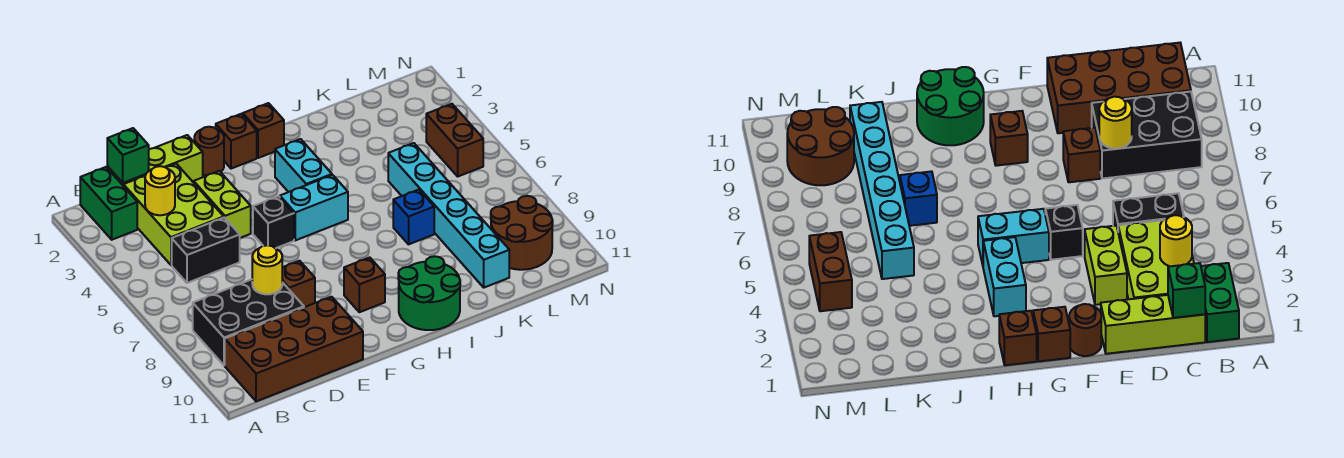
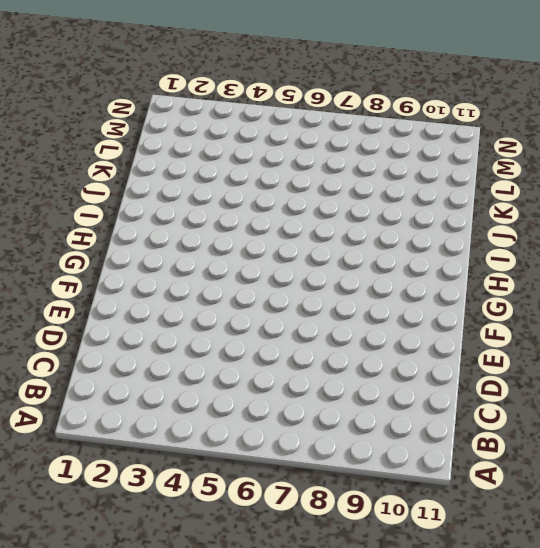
none -> green 1x2 brick [80,167,137,240]
none -> black 2x3 brick [193,280,304,365]
none -> brown 2x4 brick [225,297,363,401]

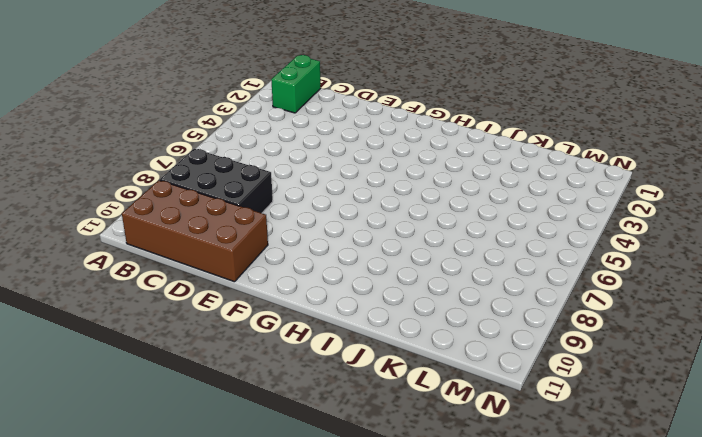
none -> lime 1x3 brick [107,135,203,186]
none -> lime 2x3 brick [124,164,224,265]
none -> black 1x2 brick [172,217,240,283]

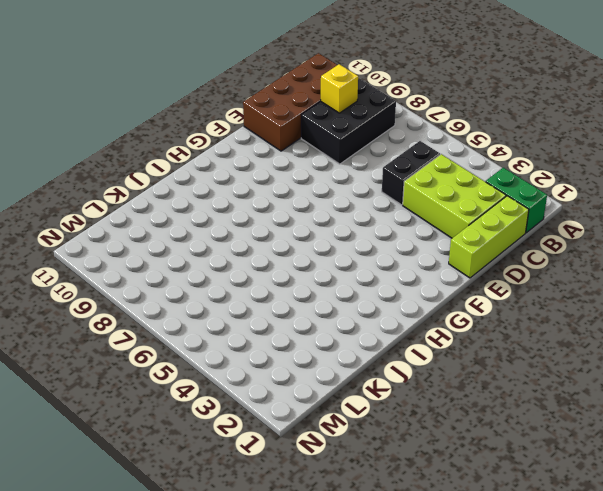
yellow 1x1 brick [321,64,358,113] -> none
none -> lime 1x2 brick [194,171,251,238]
none -> brown 1x1 brick [282,261,315,307]
none -> brown 1x1 round brick [194,127,224,176]

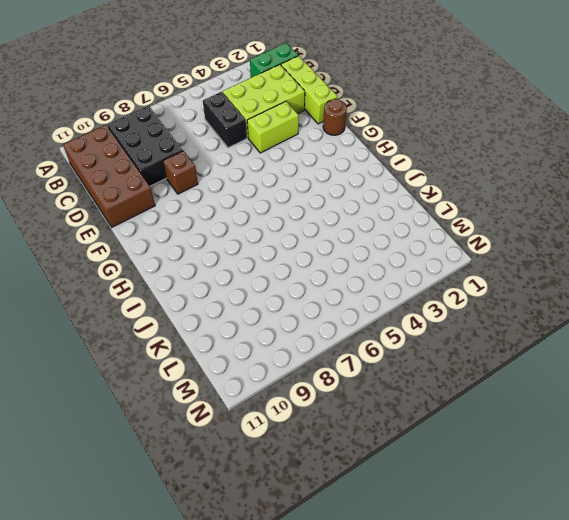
none -> black 1x1 brick [253,196,294,248]
none -> brown 1x1 brick [216,114,257,169]
none -> cyan 1x2 brick [280,175,348,240]

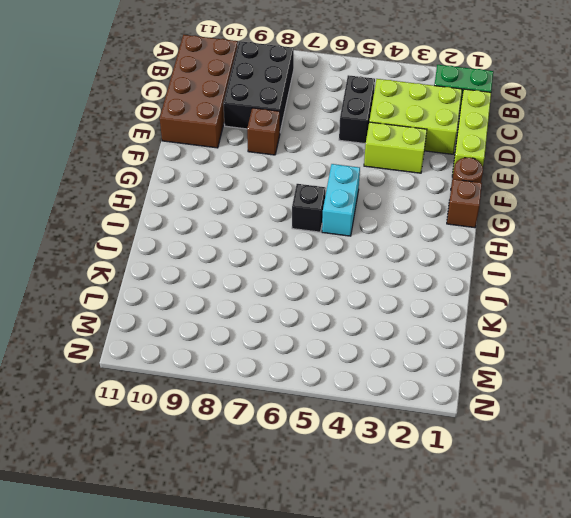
black 1x1 brick [292,184,326,232] -> black 1x1 brick moved to [253,196,294,248]
none -> brown 1x1 brick [344,257,385,312]
none -> brown 1x1 brick [243,103,284,158]
none -> cyan 1x2 brick [275,139,332,192]

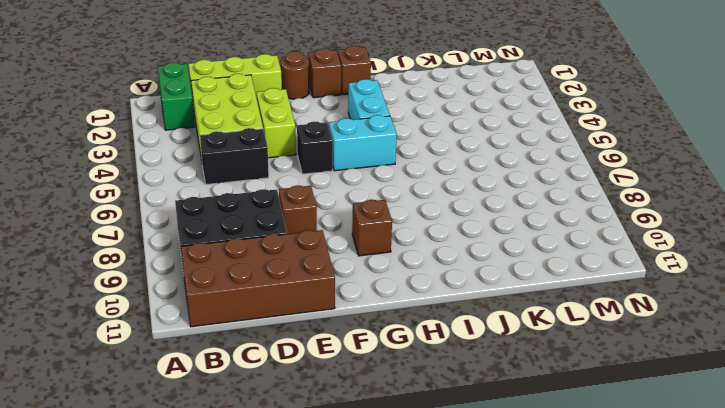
none -> green 2x2 round brick [398,256,460,330]
none -> blue 1x1 brick [393,190,434,244]
none -> cyan 1x6 brick [388,143,509,288]

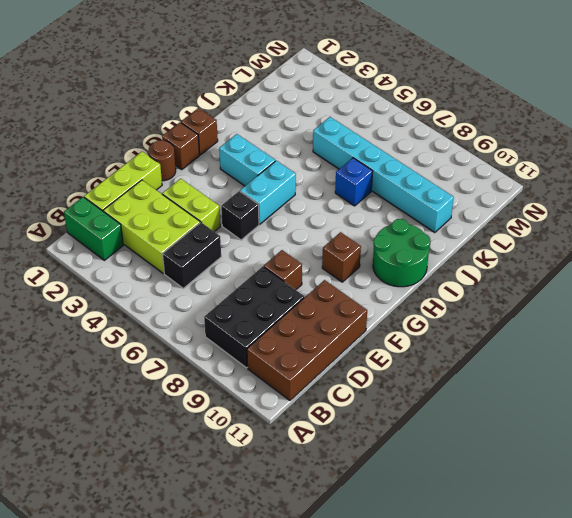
none -> brown 2x2 round brick [491,196,553,270]
none -> brown 1x2 brick [426,104,483,176]
none -> green 1x1 brick [107,128,149,183]

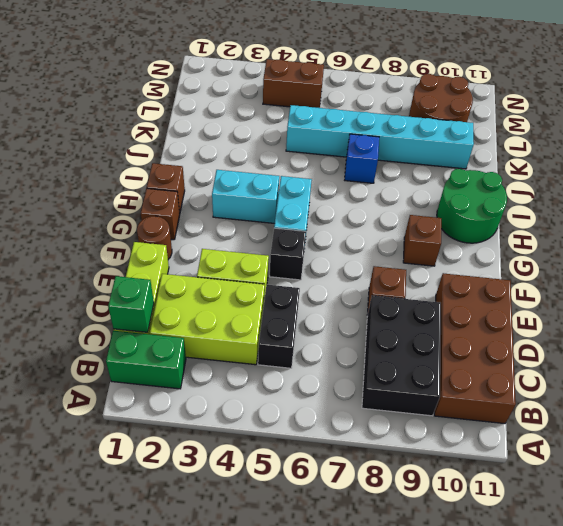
none -> yellow 1x1 round brick [145,166,175,215]
none -> yellow 1x1 round brick [252,245,282,294]

